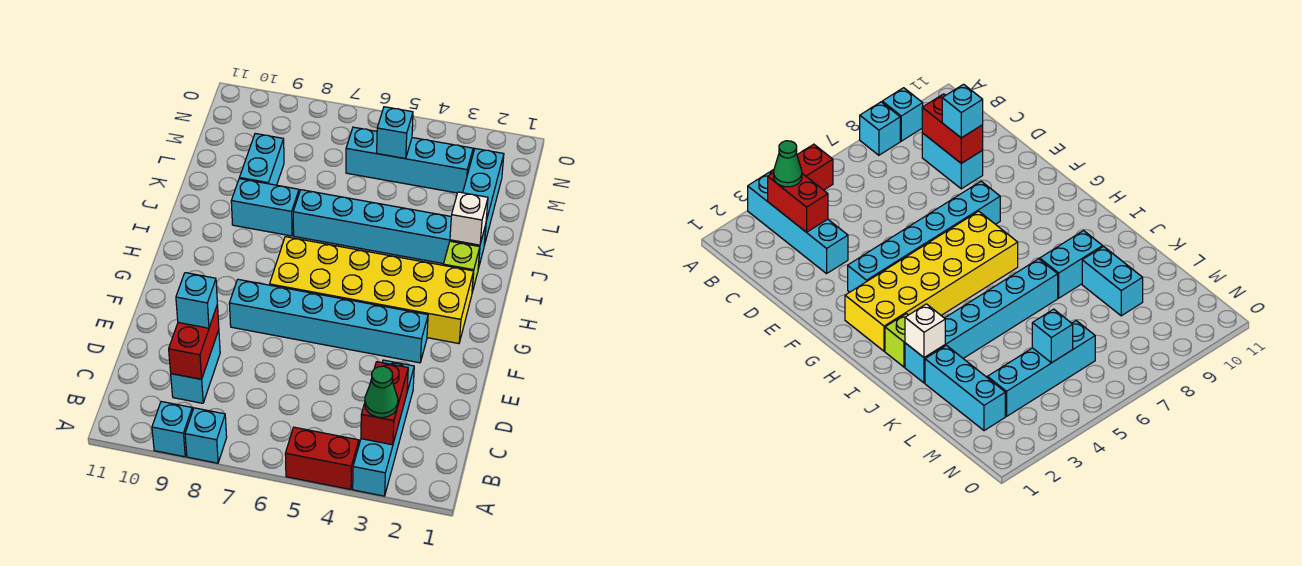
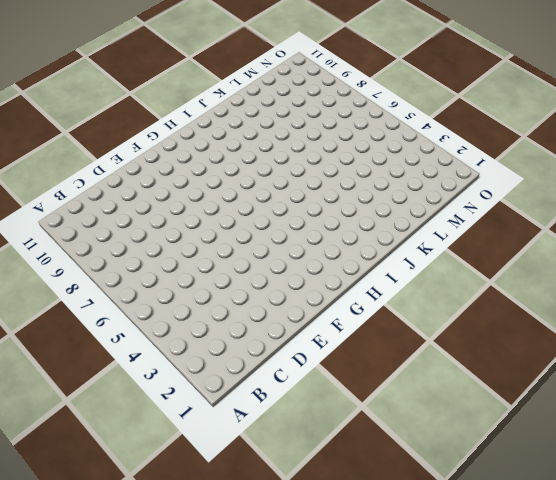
none -> cyan 1x4 brick [353,360,414,496]
none -> red 1x2 brick [285,427,359,490]
none -> cyan 1x1 brick [185,408,227,463]

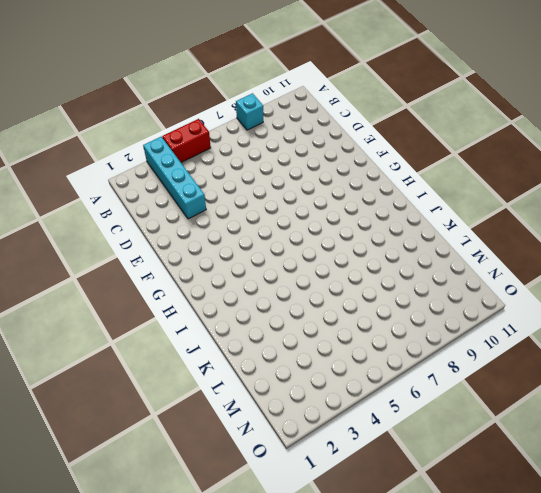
none -> cyan 1x1 brick [152,402,193,457]
none -> cyan 1x2 brick [171,330,220,403]
none -> cyan 1x6 brick [229,279,428,363]

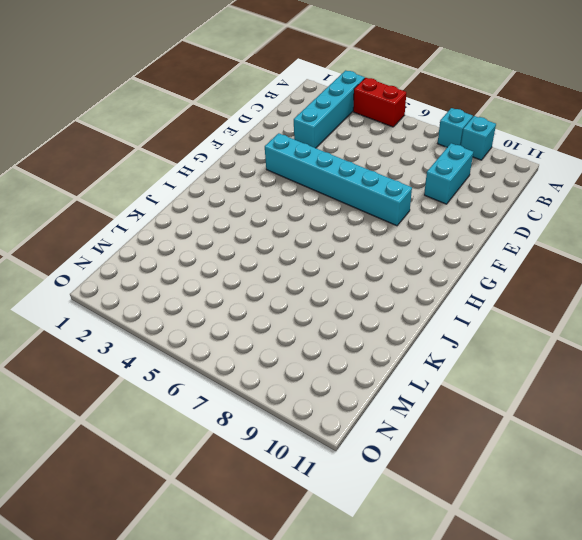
none -> yellow 2x6 brick [270,237,474,344]
none -> lime 1x1 brick [443,241,480,292]
none -> cyan 1x6 brick [293,190,486,269]

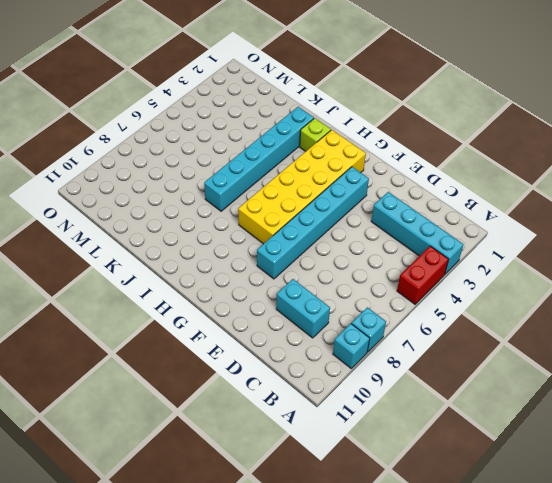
none -> cyan 1x2 brick [231,179,299,236]
none -> cyan 1x3 brick [463,149,504,245]
none -> cyan 1x2 brick [240,134,284,185]

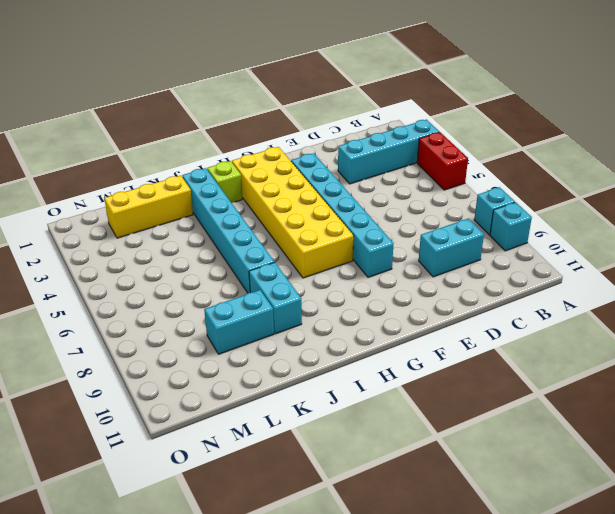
yellow 1x3 brick [104,176,193,238] -> cyan 1x3 brick [463,149,504,245]
none -> cyan 1x4 brick [346,127,473,193]
none -> red 1x2 brick [361,362,408,445]
none -> red 1x2 brick [169,305,219,379]

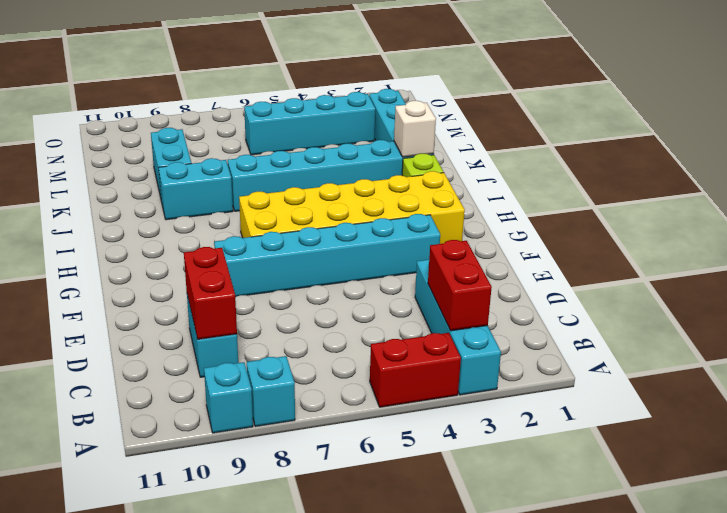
none -> cyan 1x1 brick [377,107,413,159]
none -> green 1x1 cone [365,366,398,418]
none -> cyan 1x1 brick [176,273,217,328]

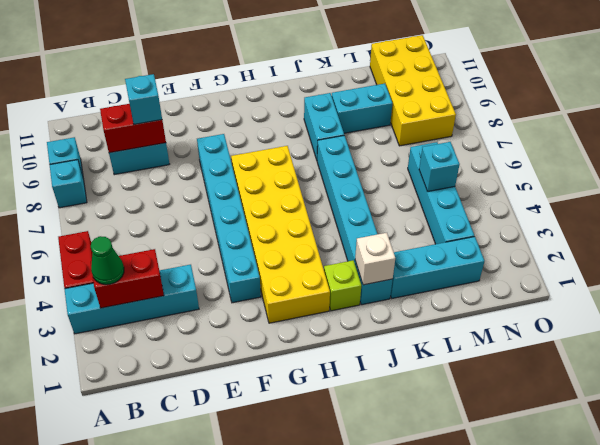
yellow 2x4 brick [370,35,456,146] -> none

